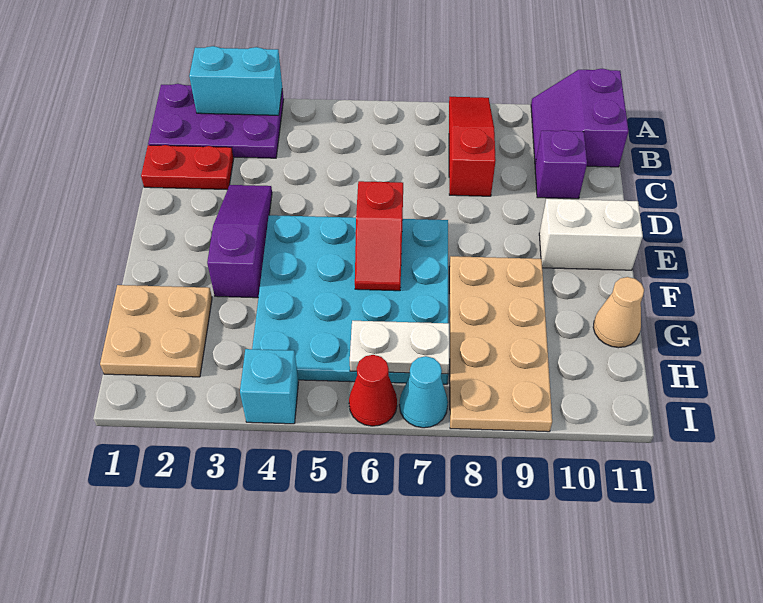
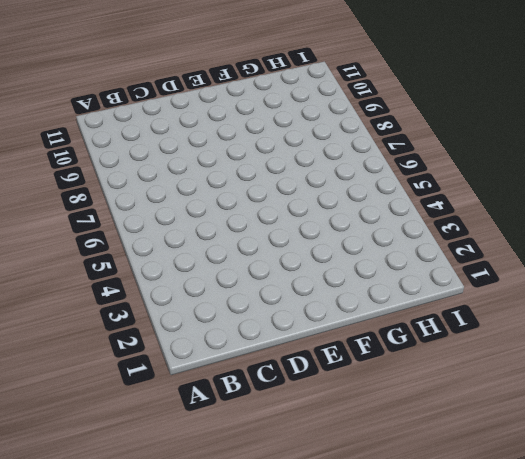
none -> purple 2x3 plate [148,84,284,158]
none -> red 1x3 slope [449,97,496,196]
none -> purple 2x2 slope [531,69,629,167]

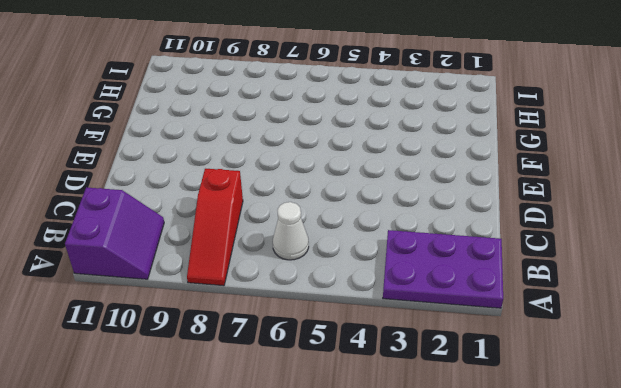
white 1x1 cone [273,202,309,260] -> none
none -> red 1x2 plate [141,145,234,190]
none -> purple 1x1 brick [535,130,587,199]
none -> purple 1x3 slope [207,185,272,298]

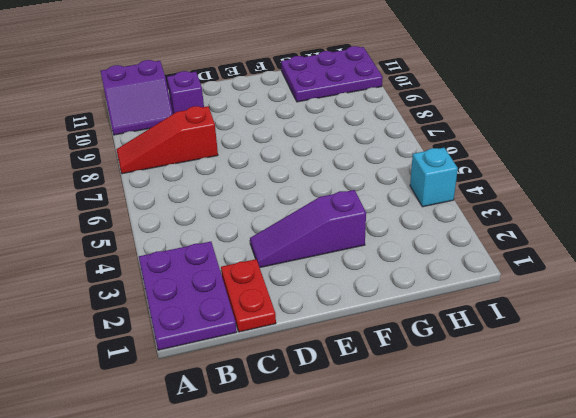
purple 2x3 plate [281,46,383,102] -> tan 1x1 cone [593,277,644,348]
none -> cyan 4x4 plate [252,215,448,384]
none -> white 1x2 brick [539,199,643,270]
none -> tan 2x4 plate [449,256,552,432]

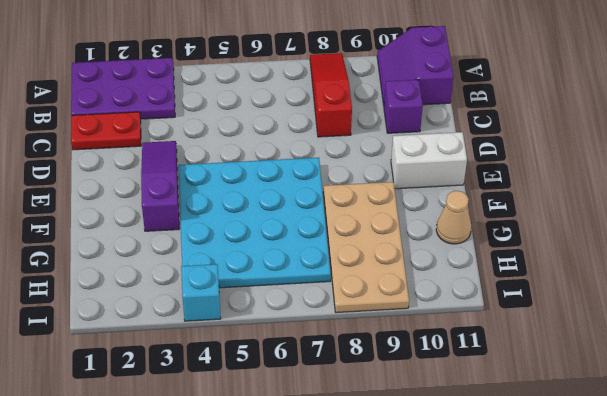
none -> tan 2x2 plate [100,285,212,377]
none -> red 1x1 cone [349,355,397,426]
none -> cyan 1x1 cone [399,356,448,428]

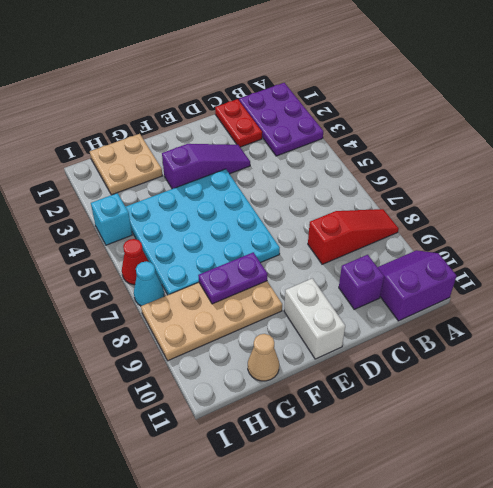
purple 1x2 plate [198,252,267,304] -> none
none -> cyan 1x2 brick [189,46,282,115]
none -> red 1x2 slope [355,181,403,291]
none -> white 1x2 plate [350,321,449,374]

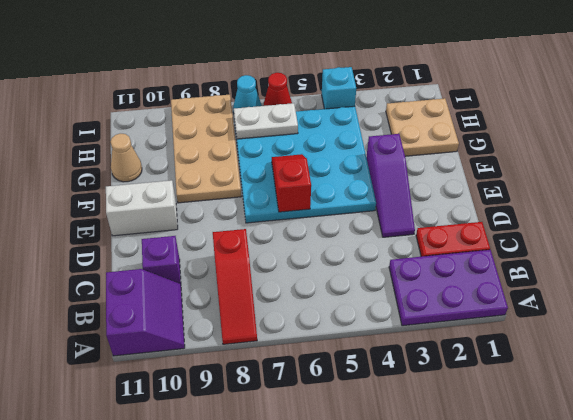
none -> cyan 1x2 brick [189,46,282,115]

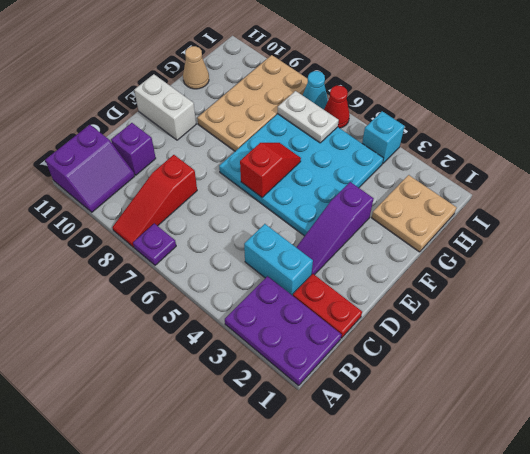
purple 1x1 plate [133,223,176,265] -> none
cyan 1x2 brick [244,224,313,296] -> cyan 1x2 brick moved to [189,46,282,115]

